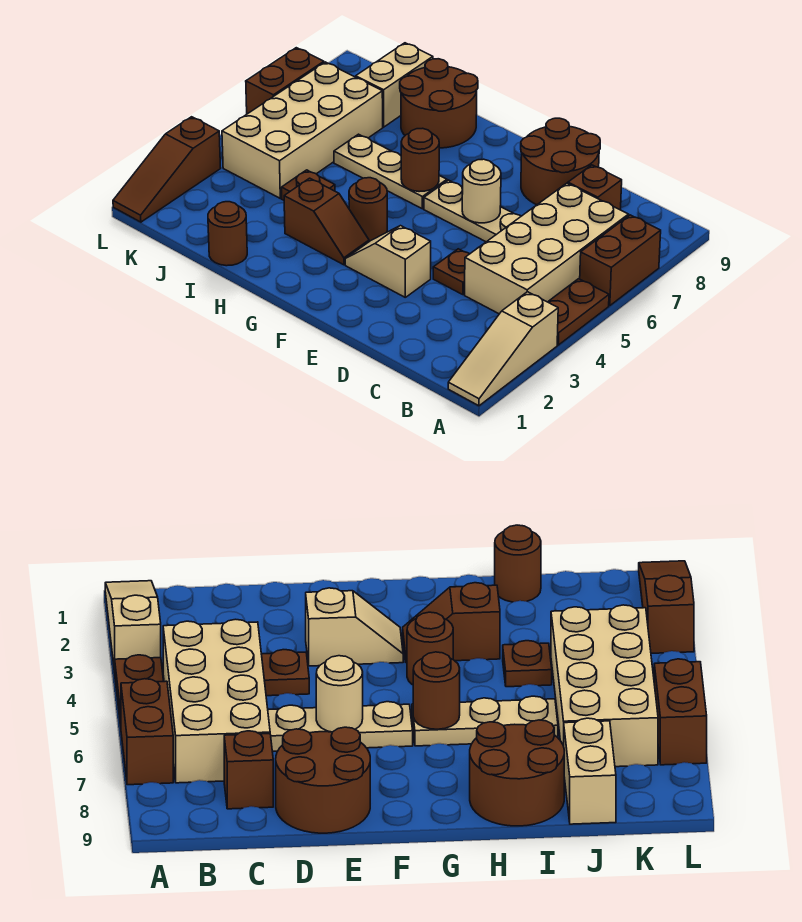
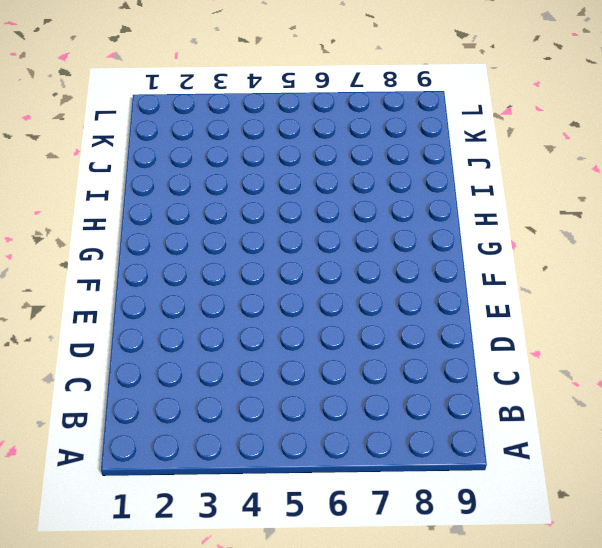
none -> tan 1x3 slope [448,292,558,406]
none -> brown 1x2 plate [548,279,609,345]
none -> brown 1x2 brick [580,215,661,306]

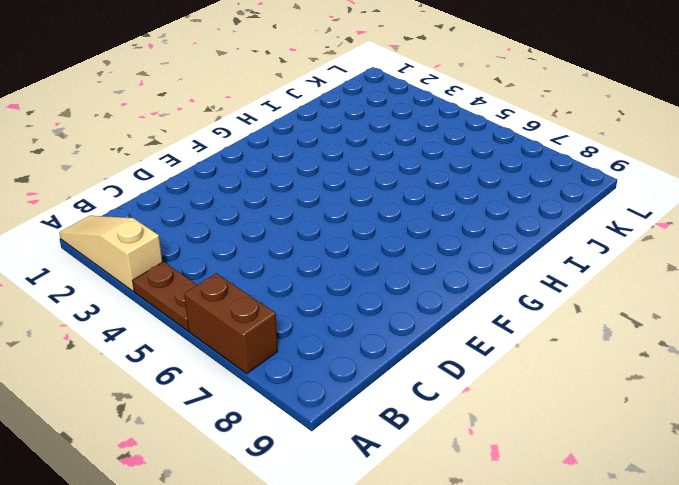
none -> tan 2x4 brick [465,183,629,314]
none -> brown 1x1 brick [568,165,622,210]
none -> brown 1x1 plate [433,249,469,295]

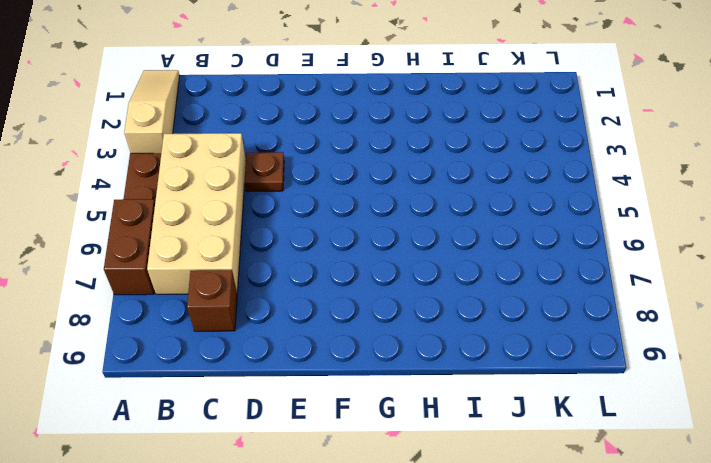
none -> tan 1x3 plate [424,180,521,242]
none -> brown 2x2 round brick [521,118,600,205]
none -> tan 1x2 slope [345,226,431,297]

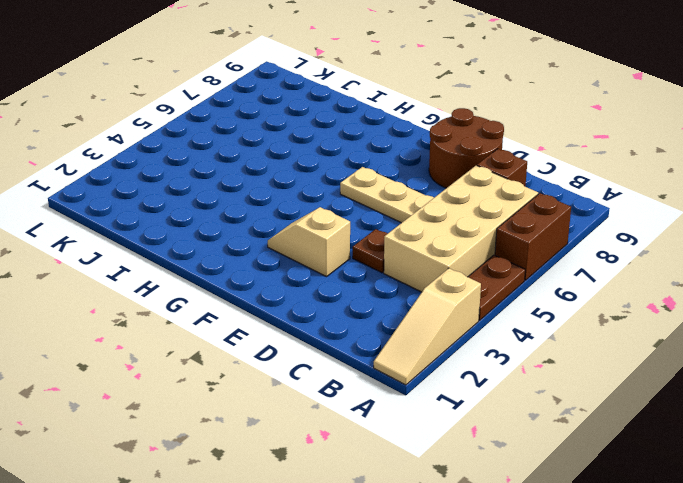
none -> brown 1x2 slope [284,178,369,265]
none -> brown 1x1 round brick [349,178,387,241]
none -> tan 1x3 plate [334,134,447,209]

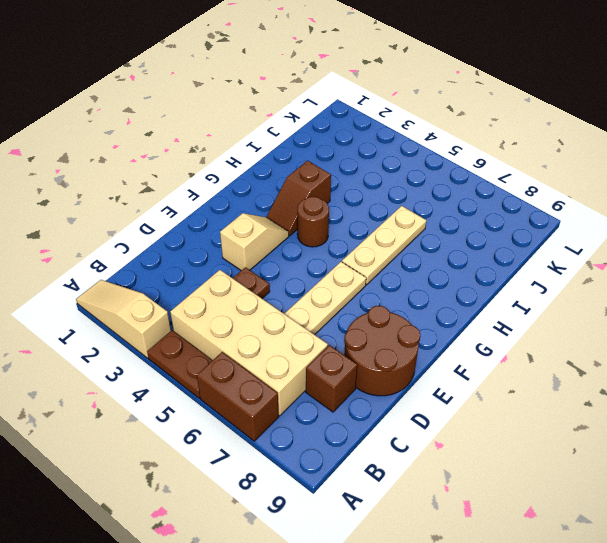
none -> brown 2x2 round brick [400,59,478,148]
none -> brown 1x1 round brick [208,202,247,266]
none -> brown 1x1 plate [282,170,335,200]

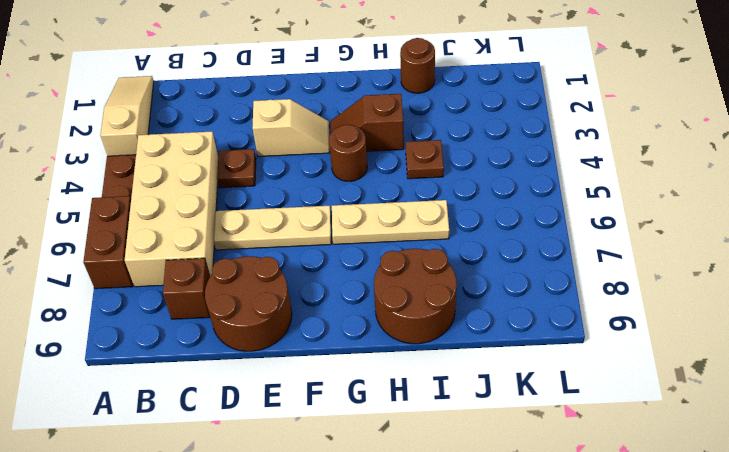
none -> tan 2x4 brick [222,62,383,198]
none -> tan 1x2 brick [356,43,433,127]
none -> brown 1x3 slope [113,117,221,222]

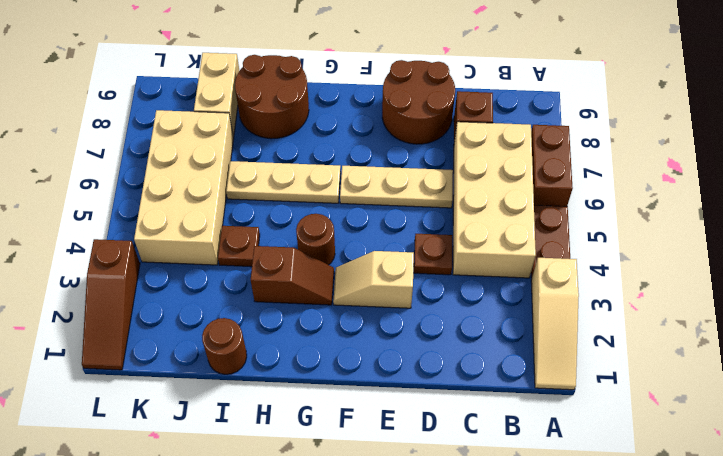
none -> brown 1x2 brick [246,48,324,114]
none -> tan 1x1 round brick [462,159,501,223]
none -> brown 1x1 round brick [401,128,439,192]

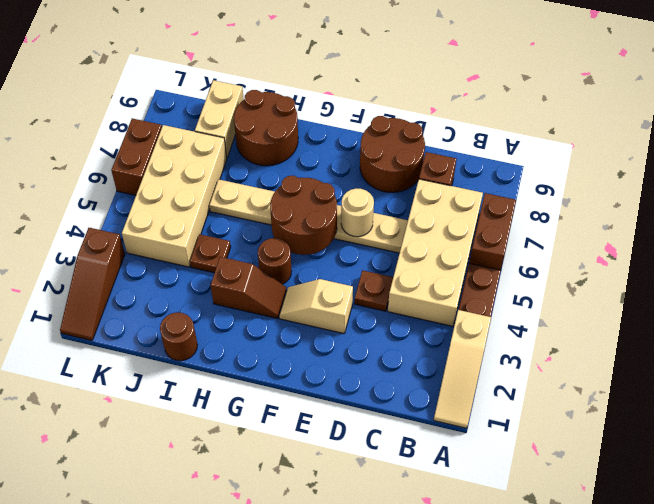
brown 2x2 round brick [270,176,337,255] -> brown 1x1 round brick [401,128,439,192]

